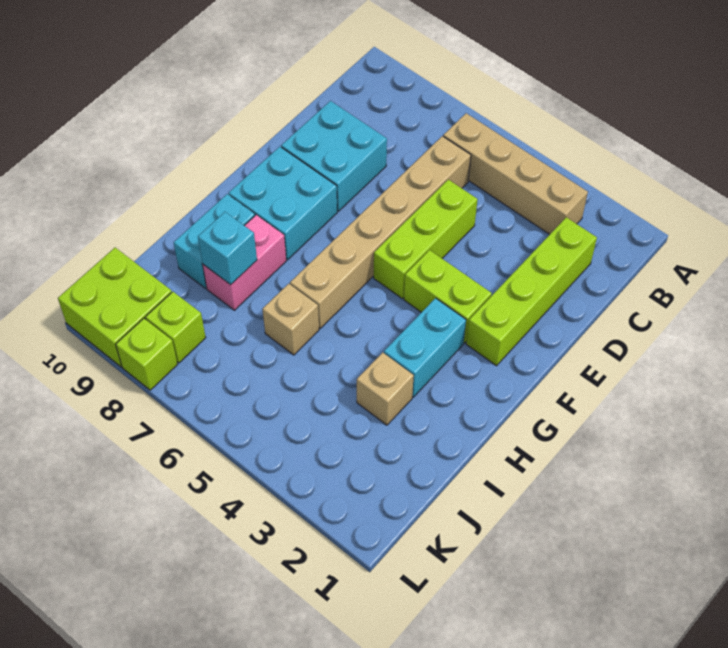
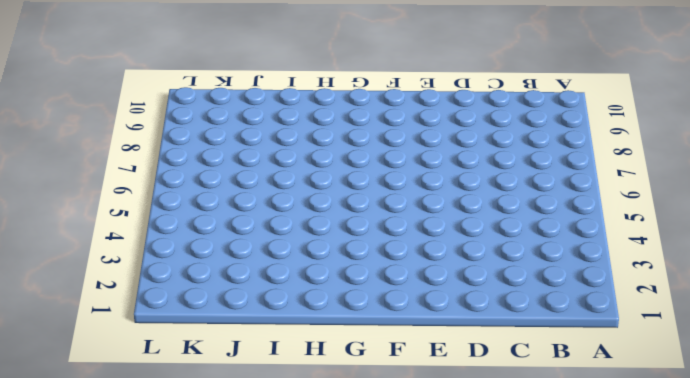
none -> tan 1x4 brick [443,113,588,234]
none -> lime 1x4 brick [466,217,597,366]
none -> tan 1x6 brick [290,136,471,328]

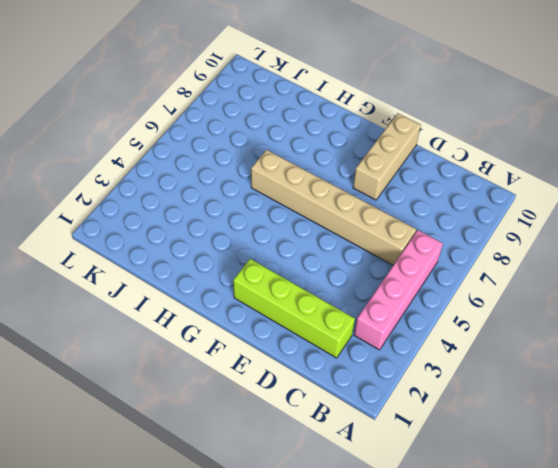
pink 1x4 brick [354,230,443,350] -> tan 1x4 brick [443,113,588,234]
tan 1x3 brick [353,113,421,200] -> cyan 2x2 brick [281,101,387,211]
none -> lime 1x3 brick [374,180,478,299]
none -> lime 1x2 brick [404,250,492,343]
none -> cyan 2x2 brick [229,147,337,260]

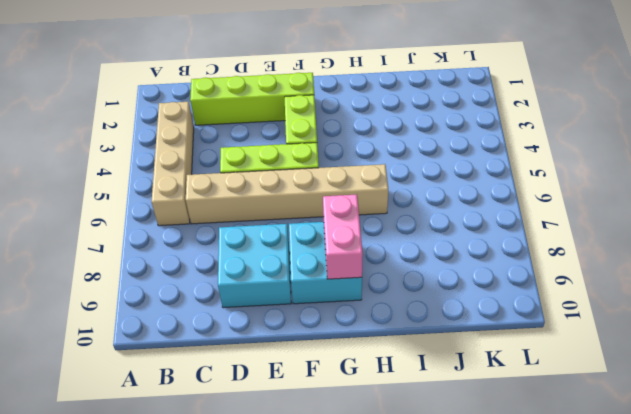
pink 1x2 brick [323,195,363,279] -> pink 1x2 brick turned to [203,215,286,310]
none -> cyan 1x2 brick [384,298,466,397]
none -> cyan 1x2 brick [174,194,255,288]
none -> tan 1x1 brick [357,352,414,425]

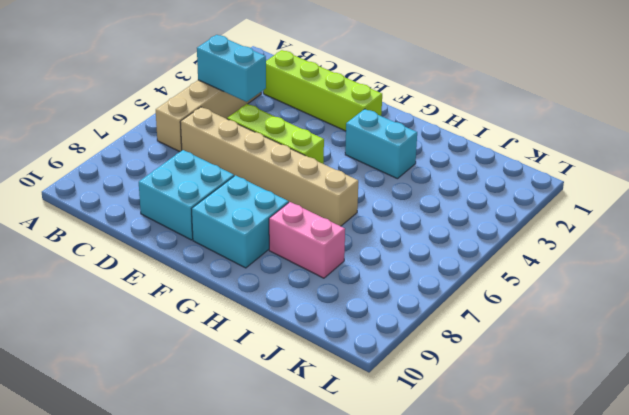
cyan 1x2 brick [197,35,266,102] -> cyan 1x2 brick moved to [174,194,255,288]
none -> lime 1x2 brick [404,250,492,343]
none -> tan 1x1 brick [357,352,414,425]
none -> tan 1x1 brick [263,284,319,355]

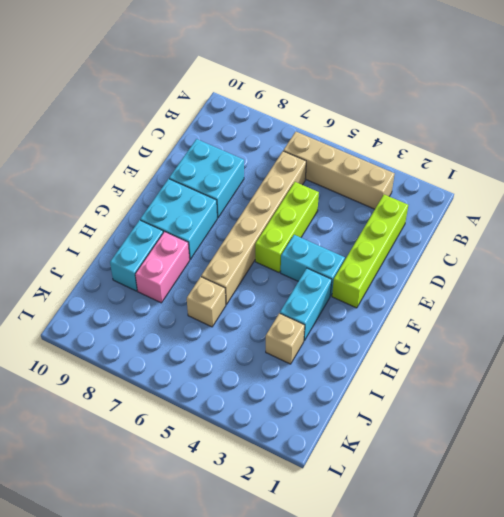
cyan 1x2 brick [281,235,345,296] -> lime 1x2 brick [404,250,492,343]
none -> lime 1x1 brick [145,292,206,363]
none -> lime 2x2 brick [58,248,172,367]
none -> lime 1x1 brick [116,318,178,390]

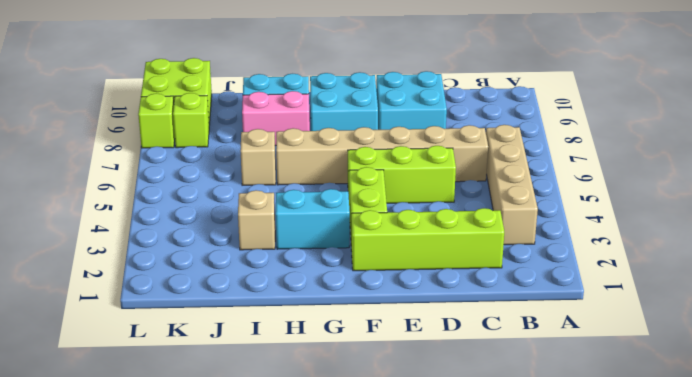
none -> cyan 1x1 brick [198,212,257,285]

